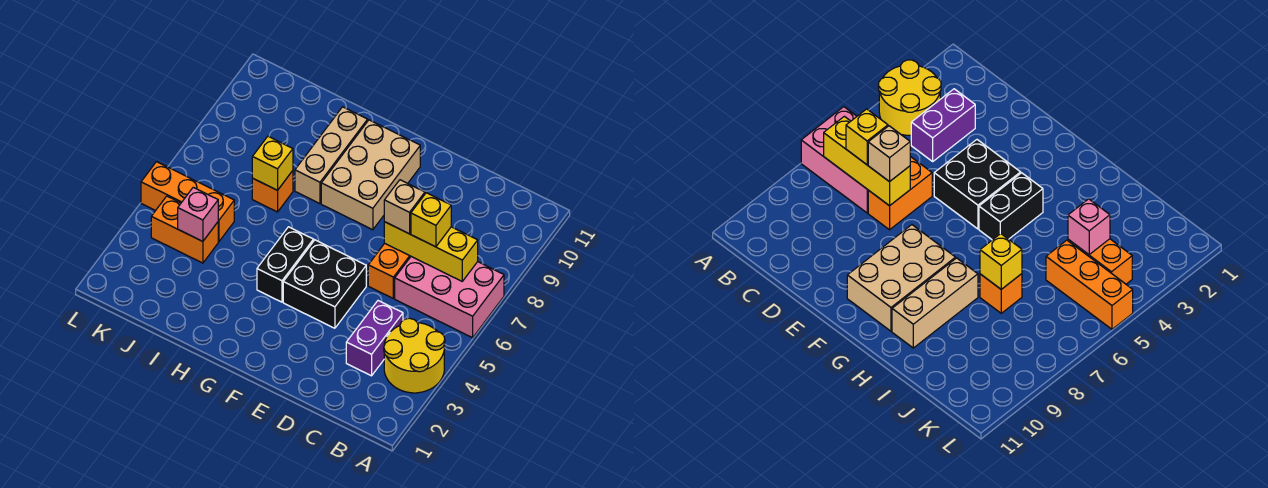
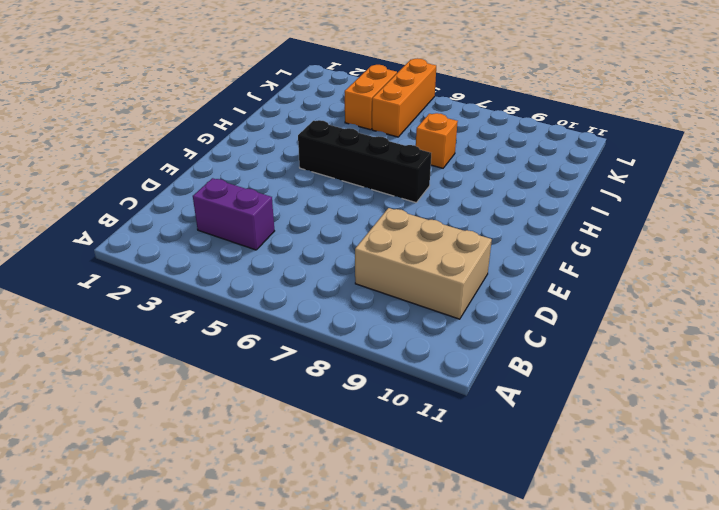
tan 2x3 brick [355,208,492,319] -> tan 2x3 brick moved to [321,120,420,230]
black 1x4 brick [298,120,431,203] -> black 1x2 brick [257,227,314,302]
none -> yellow 2x2 round brick [384,318,445,393]
none -> pink 2x3 brick [395,257,504,338]
none -> orange 1x2 brick [368,243,411,298]

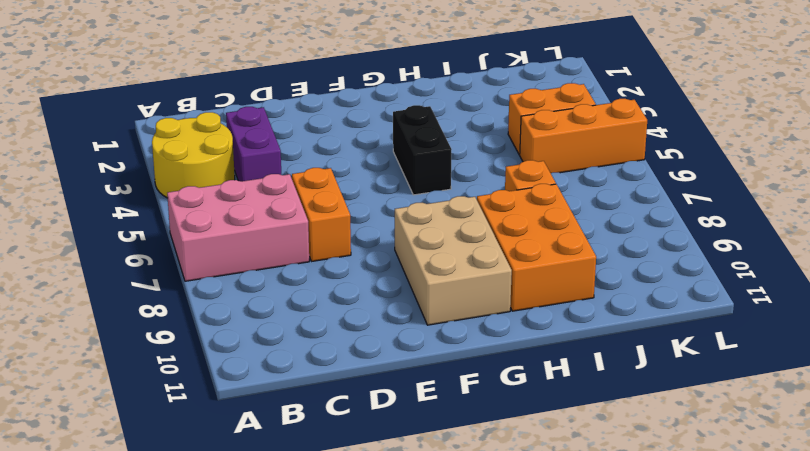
orange 2x3 brick [477,184,596,311] -> tan 1x3 brick [295,107,368,204]
none -> black 2x2 brick [283,240,366,328]
none -> yellow 1x3 brick [384,222,478,281]
none -> yellow 1x1 brick [252,136,293,190]

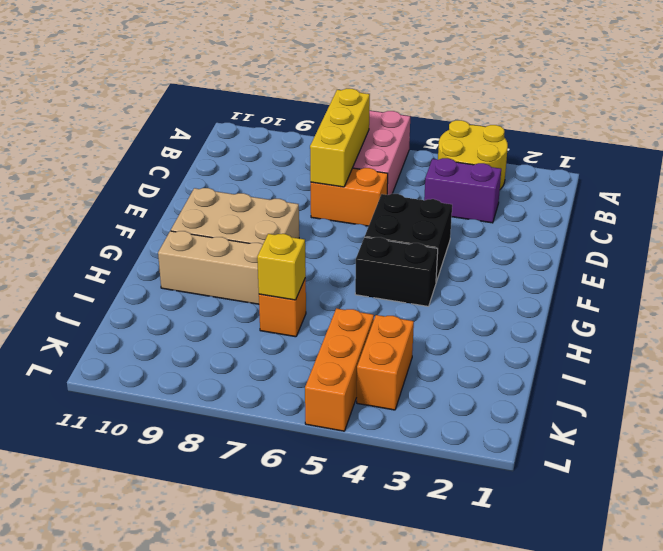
none -> pink 1x1 brick [178,187,218,242]
none -> yellow 1x1 brick [411,193,451,247]
none -> tan 1x1 brick [384,180,425,234]

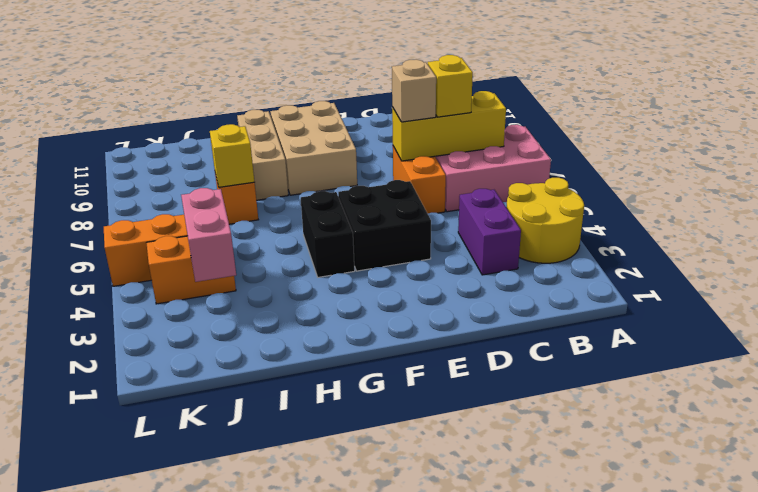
pink 1x2 brick [181,188,236,282] -> pink 1x1 brick [178,187,218,242]

